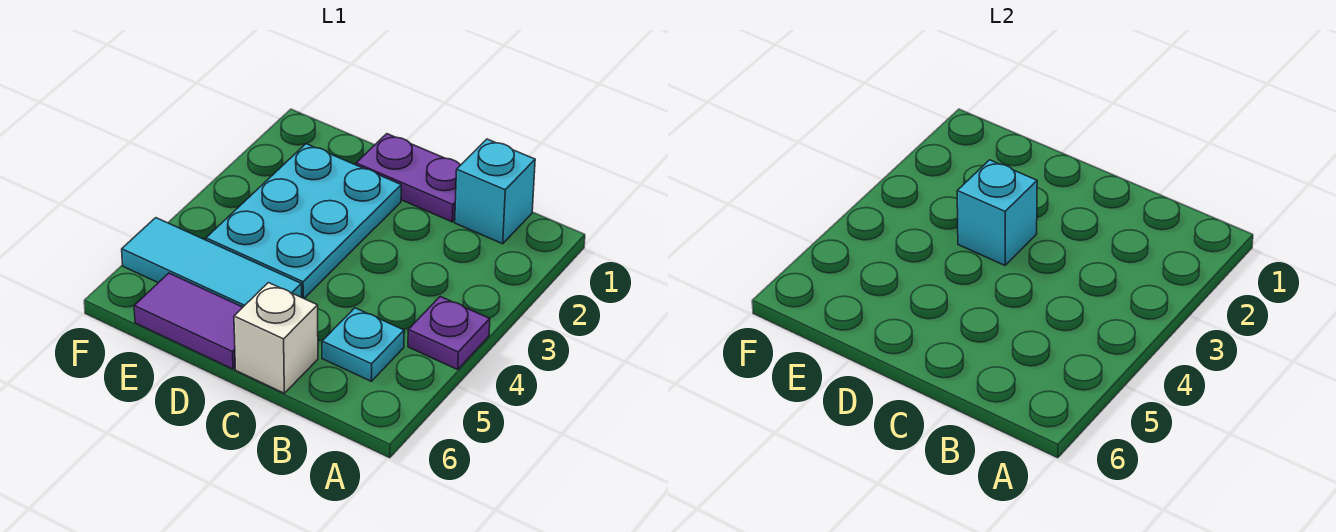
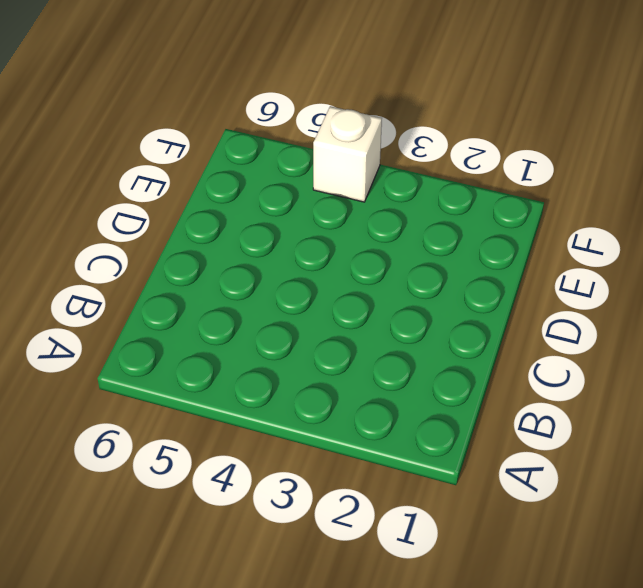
white 1x1 brick [313,106,382,202] -> white 1x1 brick moved to [234,283,318,393]
none -> purple 1x1 plate [408,297,490,369]
none -> cyan 1x1 brick [455,139,535,244]

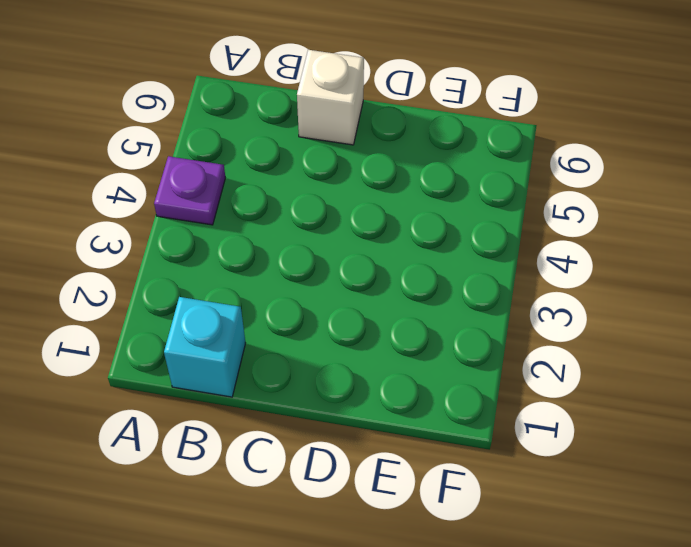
none -> cyan 1x1 plate [322,308,404,381]
none -> purple 1x2 plate [356,134,460,222]

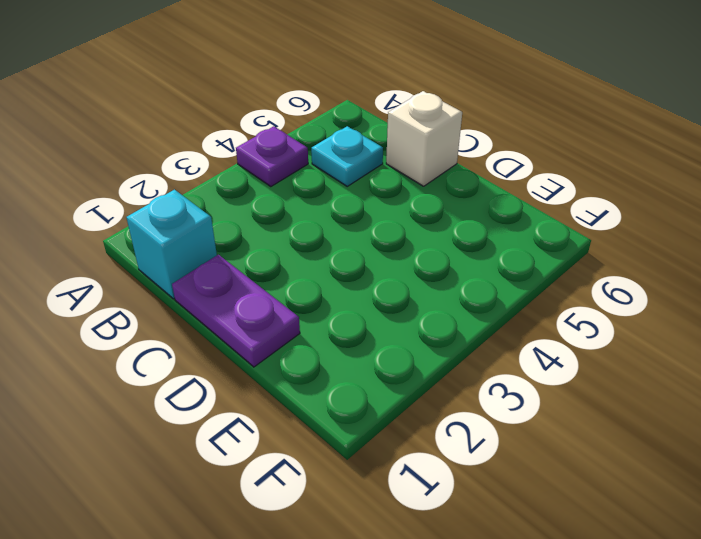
none -> cyan 2x3 plate [206,144,401,298]
none -> cyan 1x3 tile [122,218,302,307]

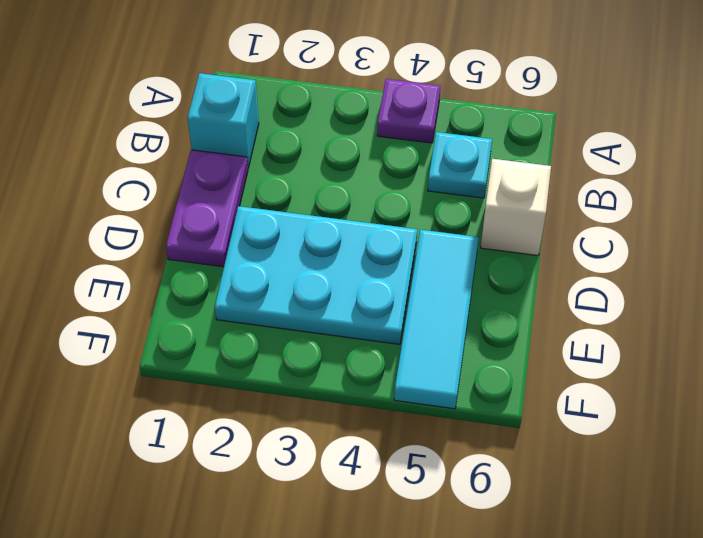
none -> purple 1x2 tile [134,273,243,369]
none -> cyan 1x1 brick [957,160,1037,265]

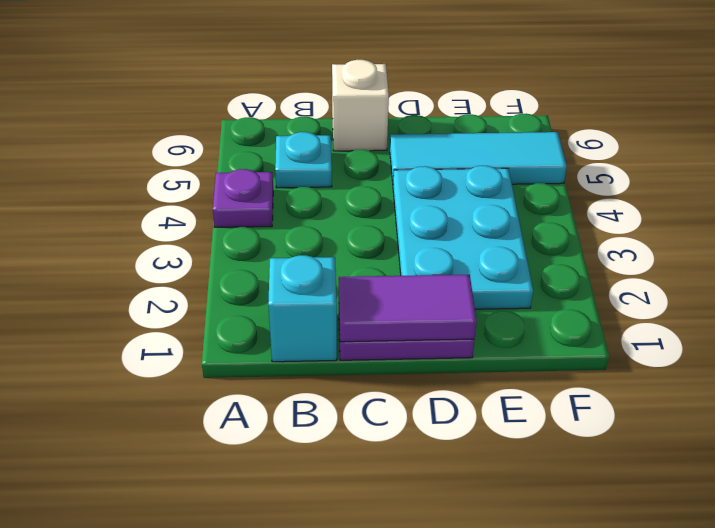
purple 1x2 tile [339,275,477,342] -> purple 1x2 tile moved to [134,273,243,369]
none -> cyan 1x1 brick [957,160,1037,265]

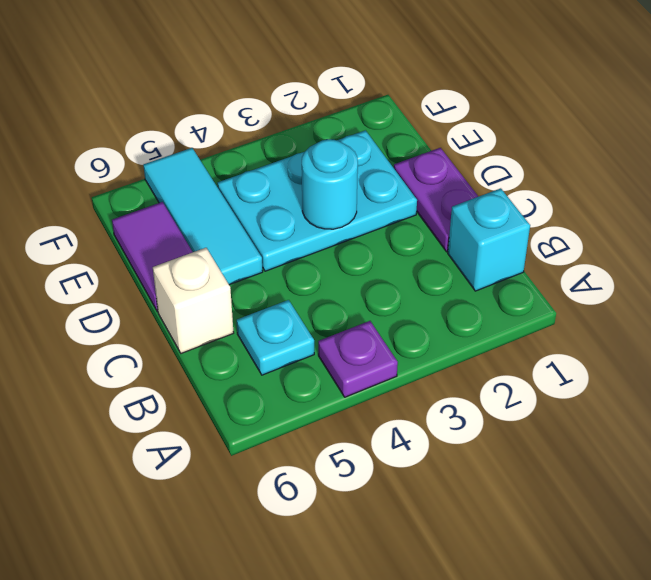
cyan 1x1 round brick [302,139,358,229] -> cyan 1x1 brick [957,160,1037,265]

